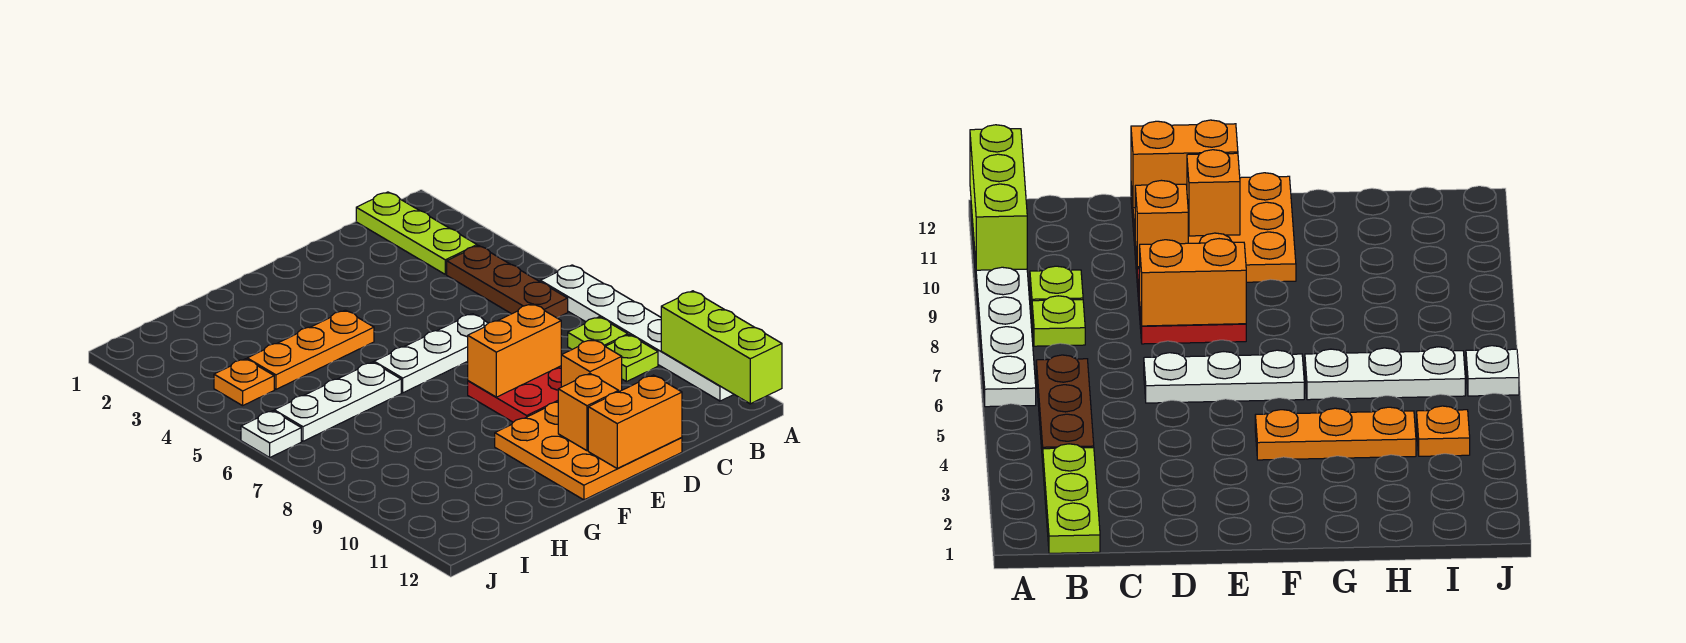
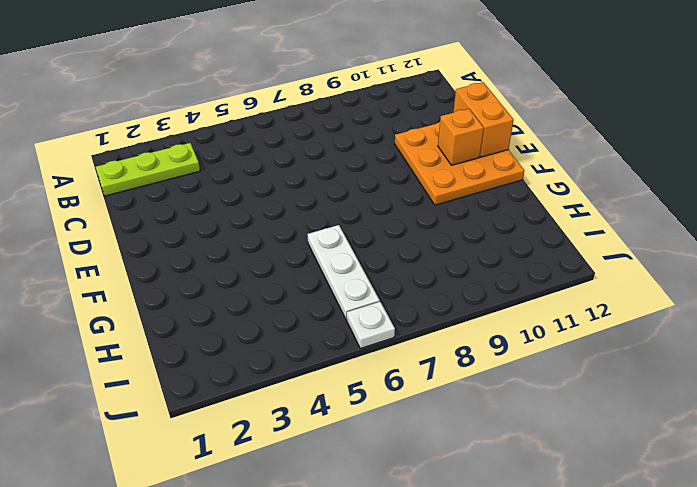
none -> white 1x6 plate [540,265,734,401]
none -> brown 1x3 plate [447,246,568,318]
none -> lime 1x1 plate [568,317,628,349]

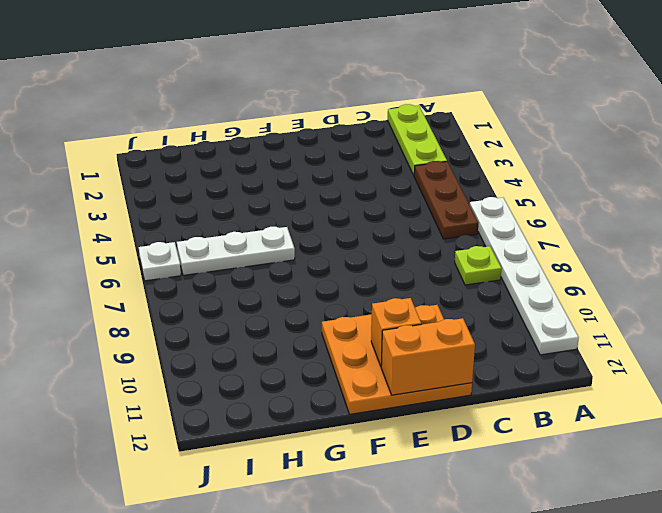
none -> lime 1x1 plate [605,335,658,382]
none -> white 1x3 plate [374,314,488,393]
none -> red 2x2 plate [468,366,561,422]

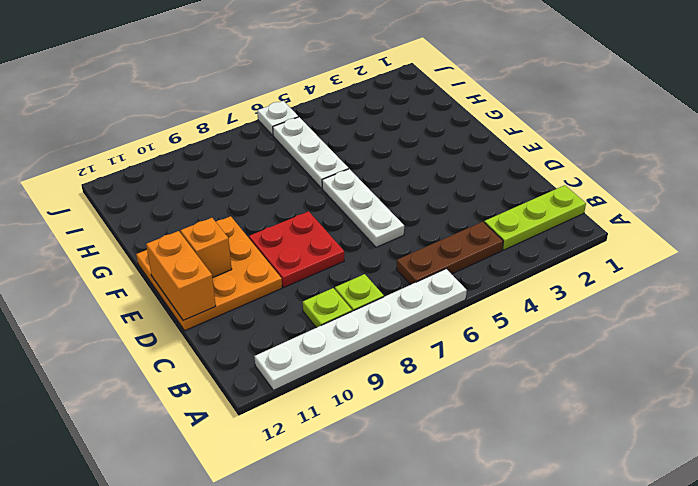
none -> orange 1x3 plate [247,310,374,389]
none -> orange 1x1 plate [214,359,274,406]
none -> lime 1x3 brick [661,291,782,404]

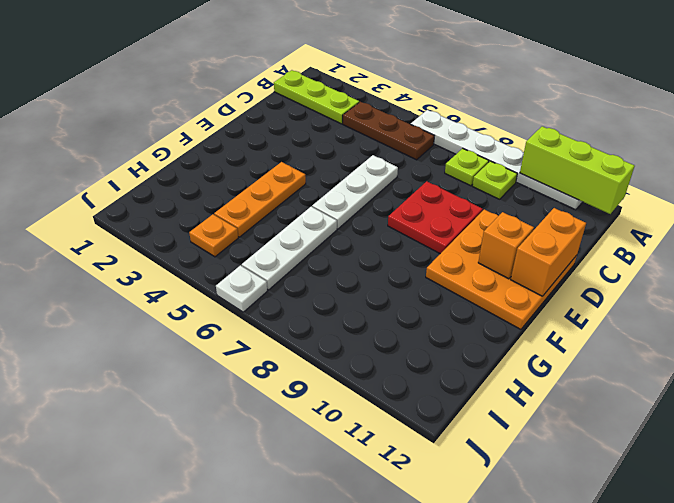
none -> orange 1x2 brick [468,304,561,397]
none -> orange 1x1 brick [561,339,622,392]

